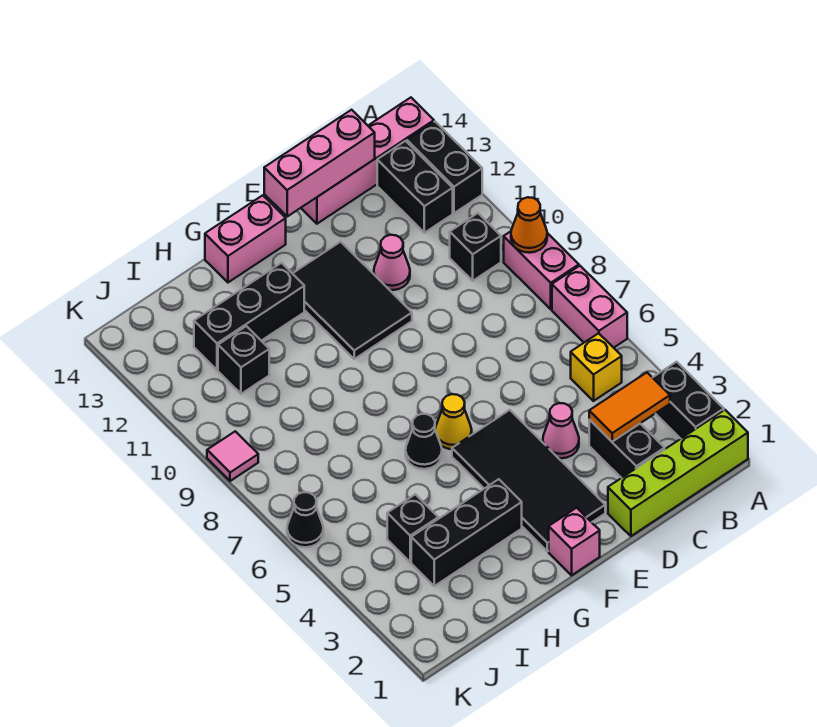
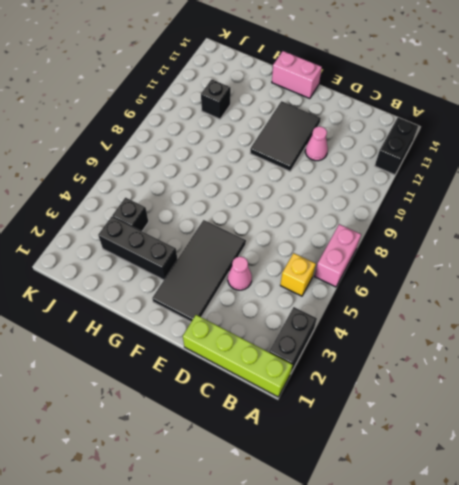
none -> pink 1x2 brick [504,231,579,309]
none -> pink 1x4 brick [301,98,434,224]
none -> black 1x1 brick [450,213,501,281]

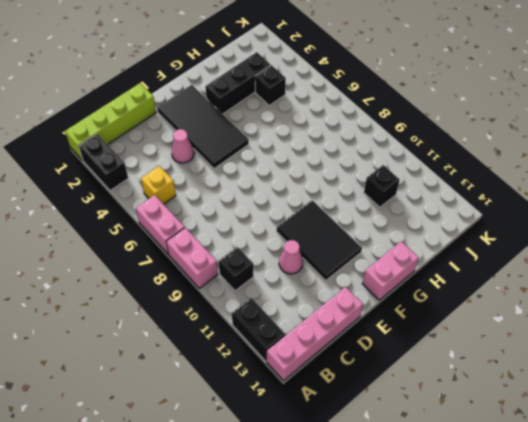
none -> black 1x2 brick [377,141,453,233]
none -> black 1x2 brick [589,420,665,478]
none -> pink 1x1 brick [549,508,600,575]

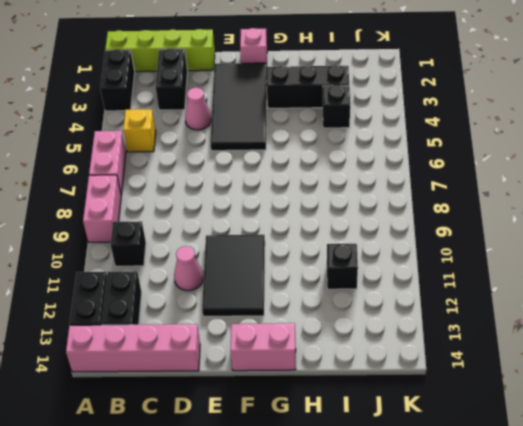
none -> yellow 1x1 cone [435,394,472,449]
none -> black 1x1 cone [406,414,442,469]
none -> black 1x3 brick [194,263,304,370]

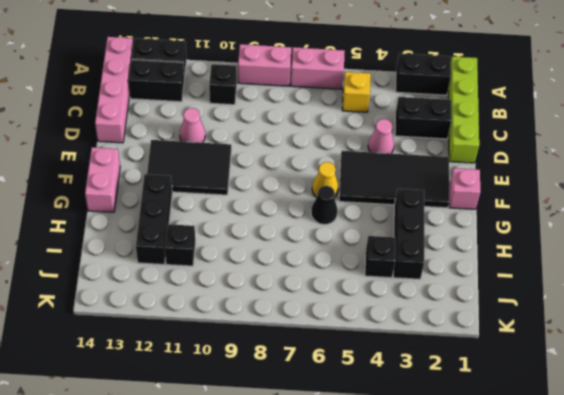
none -> black 1x1 cone [287,492,323,547]
none -> pink 1x1 tile [207,431,258,481]
none -> orange 1x1 cone [511,197,547,253]

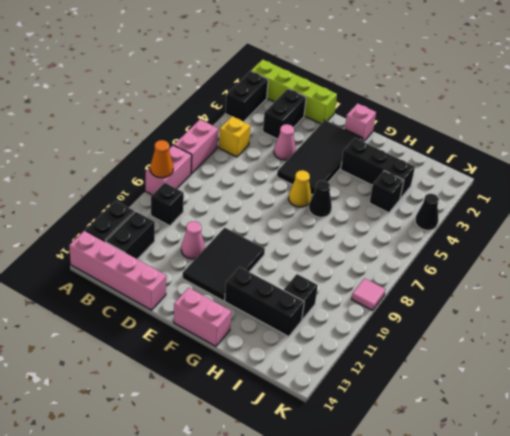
black 1x1 cone [415,194,439,230] -> black 1x1 cone moved to [287,492,323,547]
none -> orange 1x2 tile [589,373,670,442]
none -> pink 1x3 brick [264,110,375,216]

